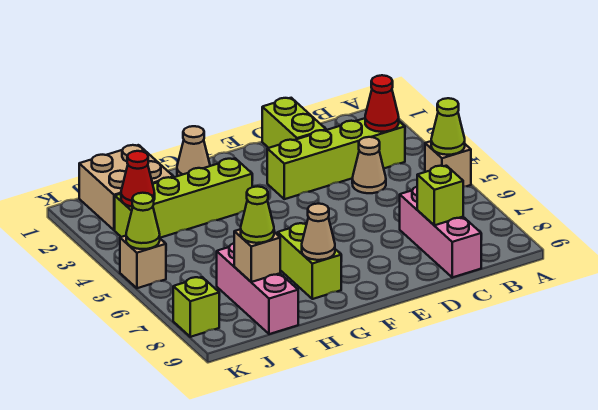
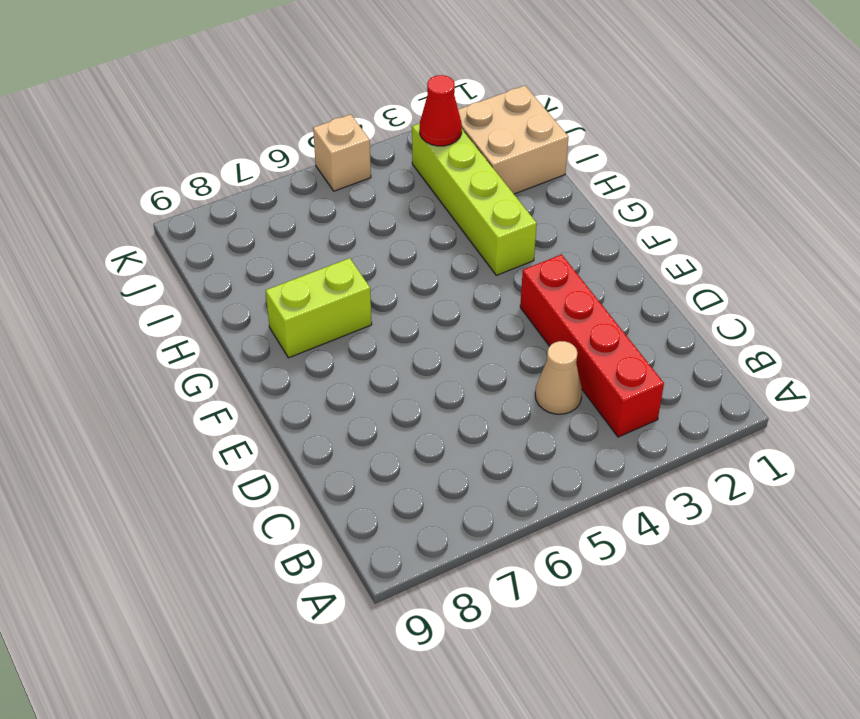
red 1x4 brick [520,254,664,437] -> lime 1x4 brick [267,118,405,199]
none -> tan 1x1 brick [425,141,471,187]
none -> pink 1x3 brick [400,187,481,277]
none -> lime 1x2 brick [262,98,326,148]

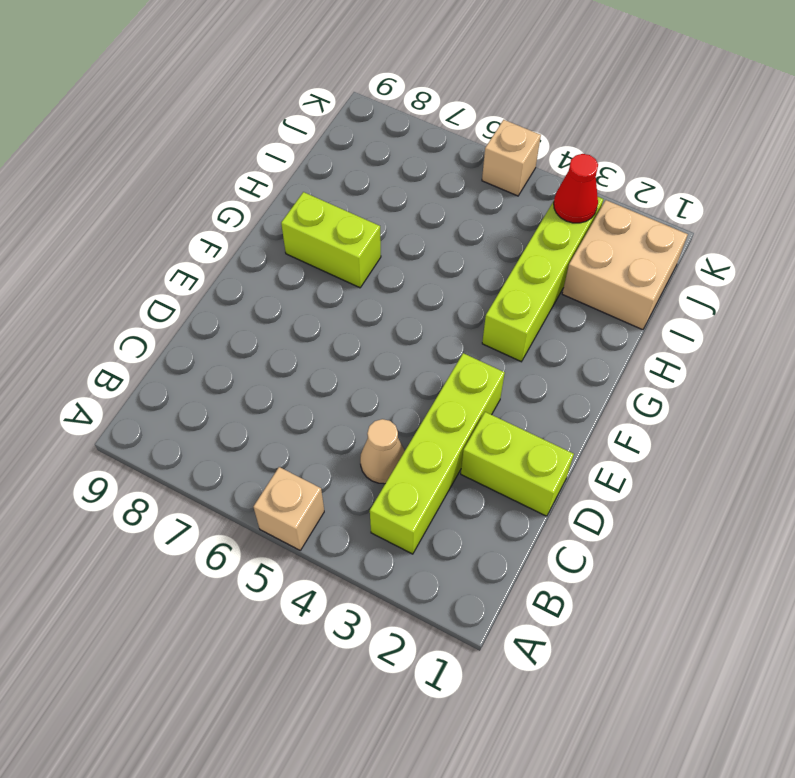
none -> pink 1x3 brick [400,187,481,277]
none -> tan 1x1 cone [177,126,210,176]
none -> pink 1x3 brick [217,243,298,334]

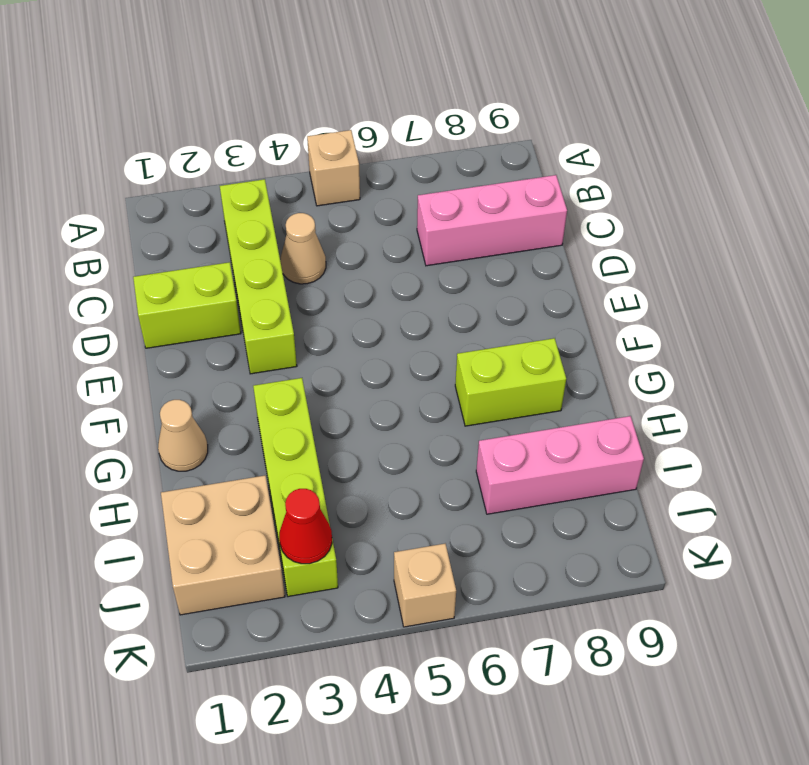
none -> lime 1x1 brick [173,277,219,337]
none -> lime 1x1 cone [431,98,465,155]
none -> red 1x1 cone [365,75,399,132]

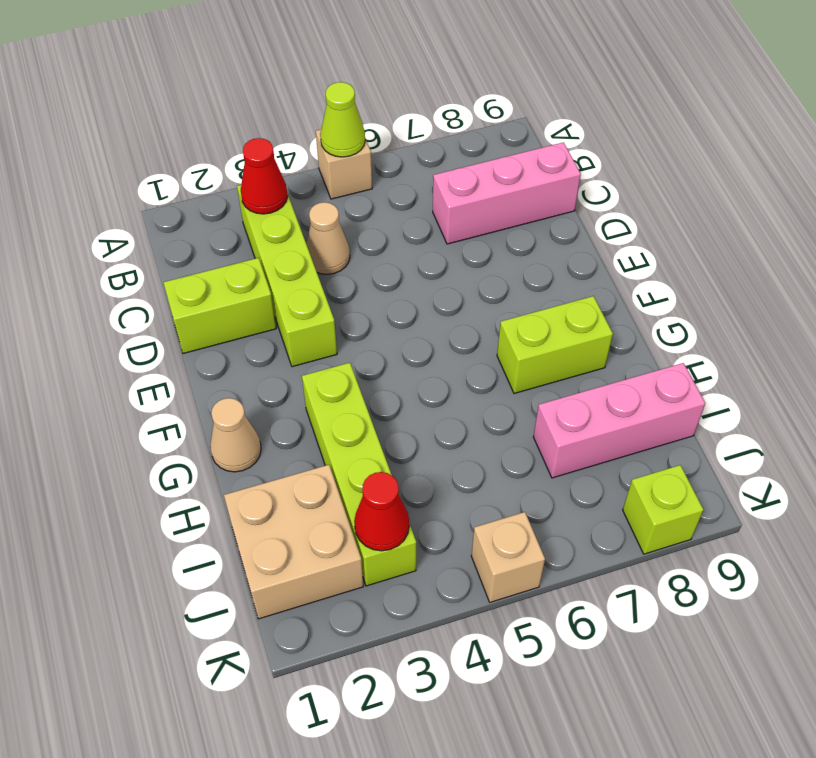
none -> lime 1x1 brick [417,166,463,225]
none -> tan 1x1 cone [302,204,335,260]
none -> tan 1x1 brick [234,229,280,282]

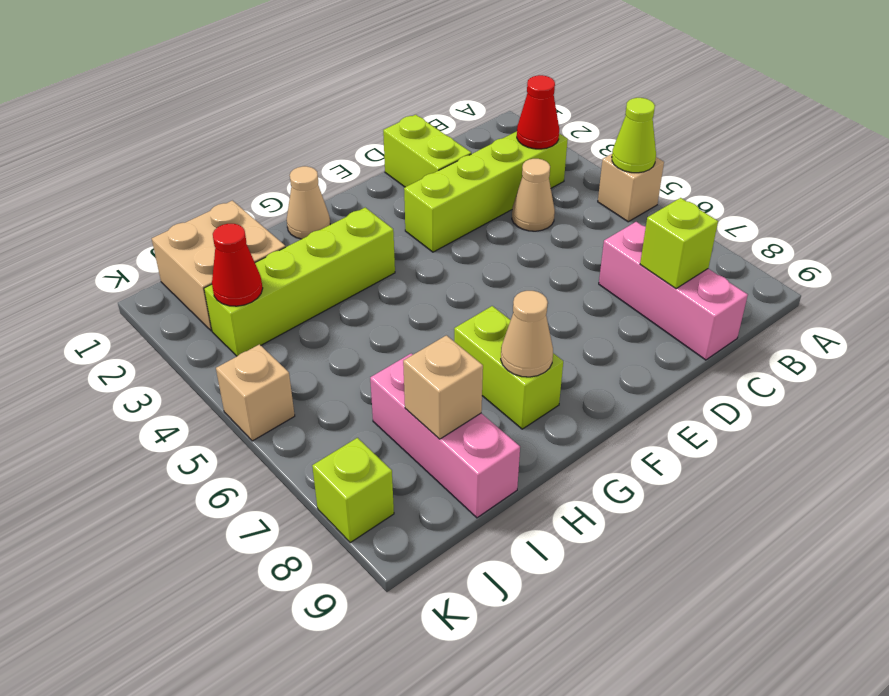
none -> lime 1x1 cone [126,193,160,249]
none -> lime 1x1 cone [241,186,274,243]

